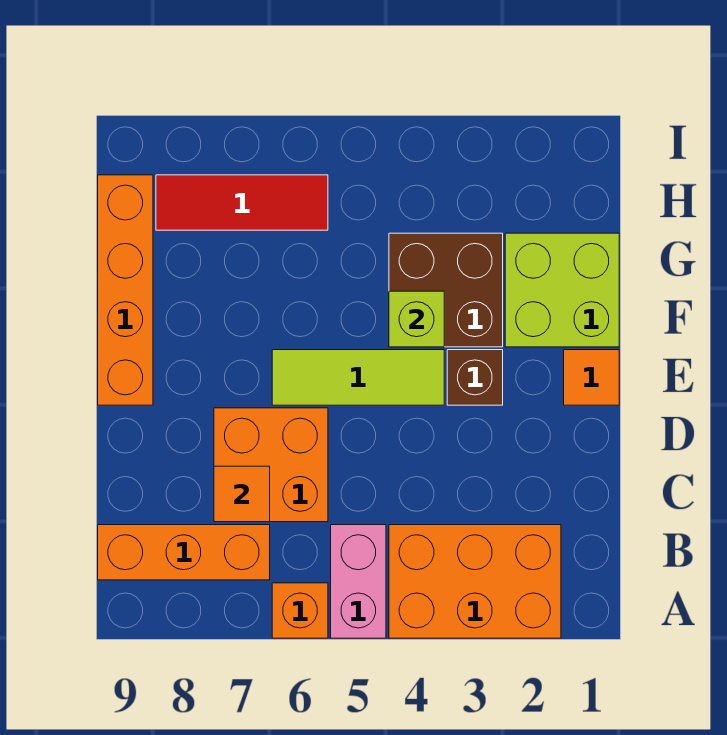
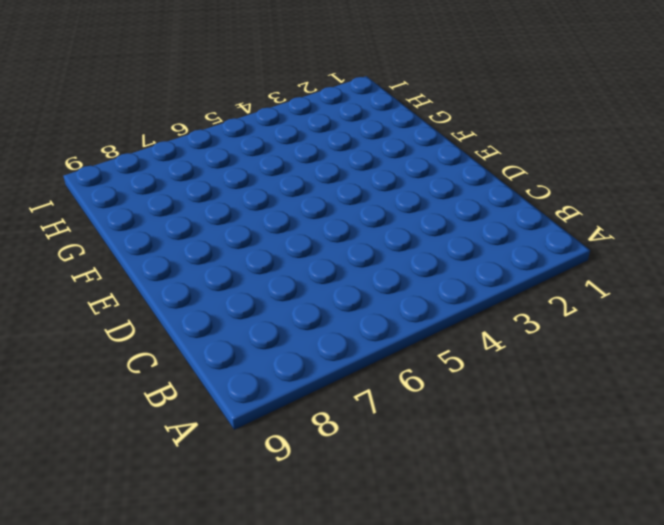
none -> orange 2x3 brick [389,525,561,638]
none -> pink 1x2 brick [331,525,386,638]
none -> orange 1x1 brick [272,583,328,638]

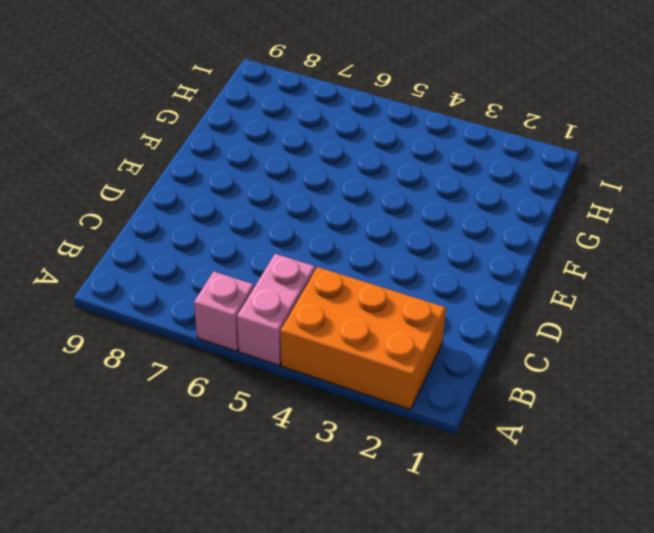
pink 1x1 brick [194,271,254,351] -> orange 1x1 brick [272,583,328,638]
none -> orange 1x3 brick [98,525,270,580]
none -> orange 2x2 brick [214,408,328,522]
none -> orange 1x1 tile [564,350,619,405]

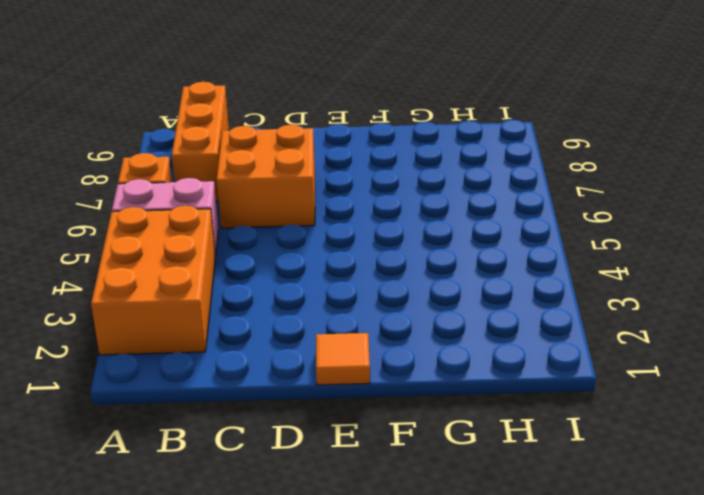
none -> brown 1x1 brick [447,350,503,405]
none -> lime 1x3 tile [272,350,444,405]
none -> orange 1x4 brick [98,175,153,405]

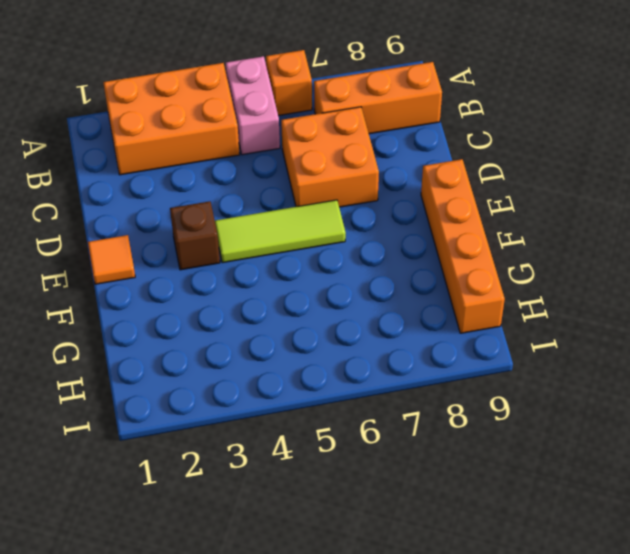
none -> lime 2x2 brick [505,233,619,347]
none -> brown 2x2 brick [389,233,503,347]
none -> red 1x3 tile [156,175,328,230]

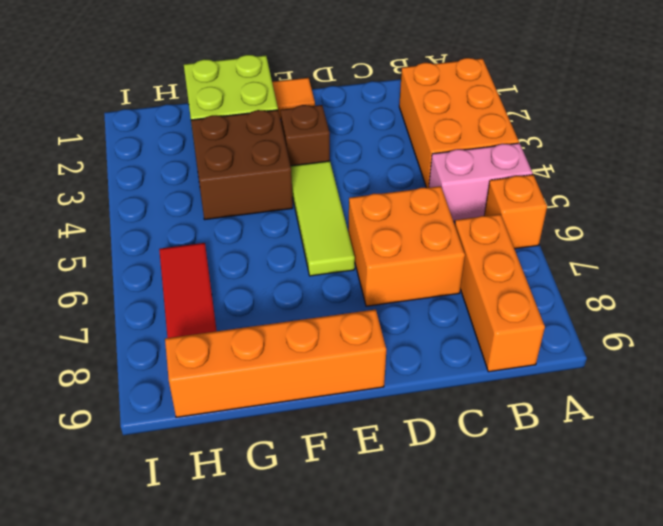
none -> orange 1x1 tile [214,466,270,522]
none -> lime 1x1 brick [389,291,444,347]

